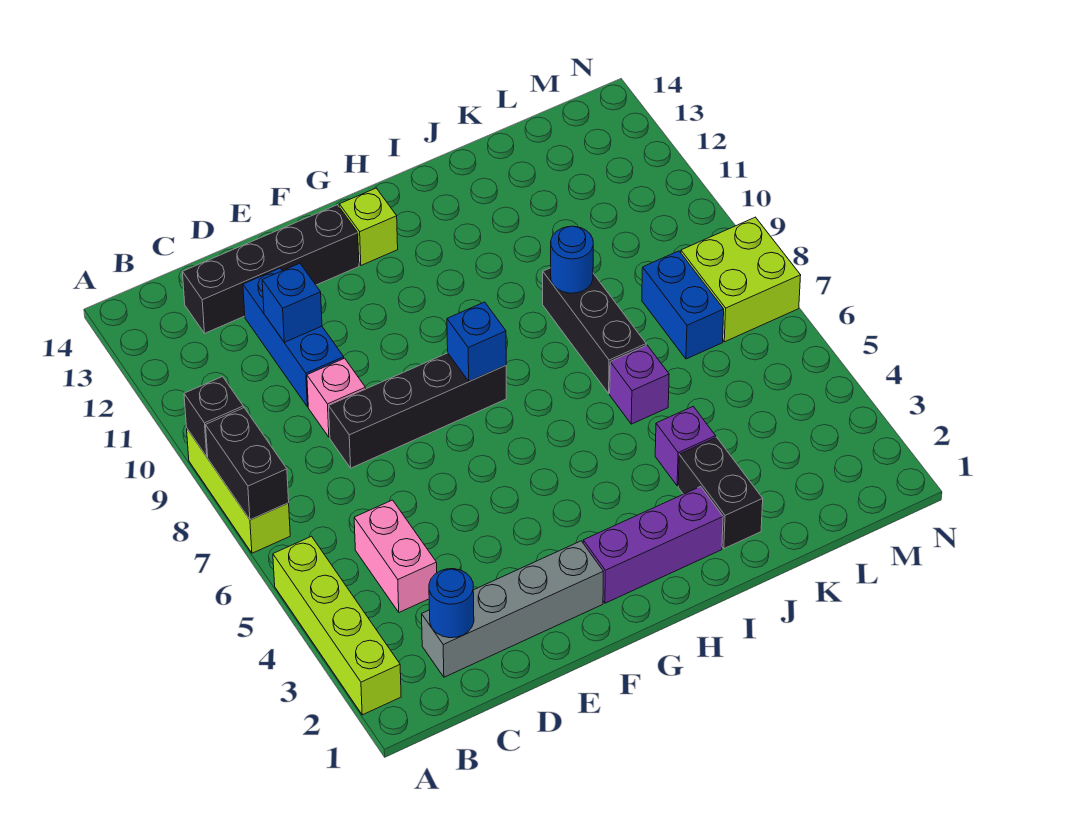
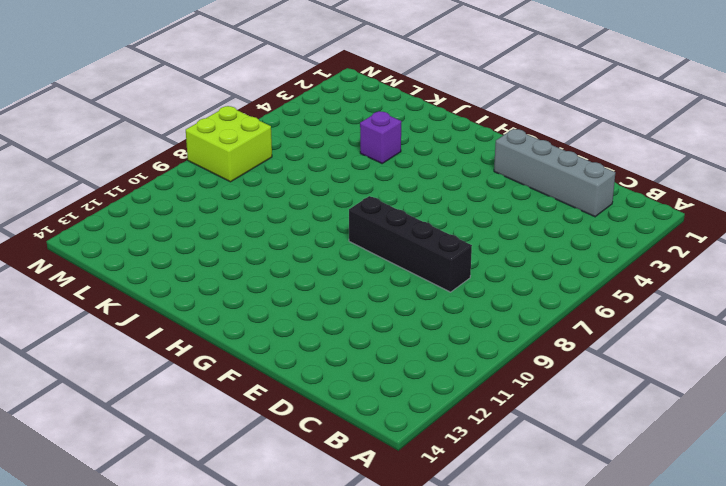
none -> lime 1x4 brick [273,536,401,715]
none -> lime 1x3 brick [187,429,290,553]
none -> pink 1x2 brick [354,500,437,612]

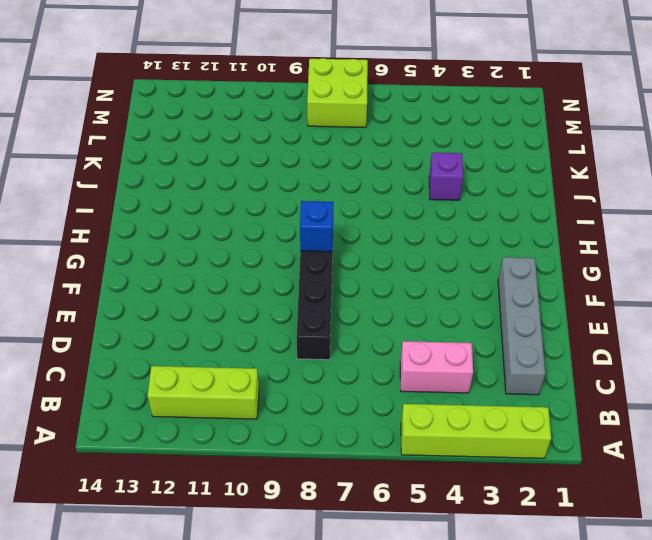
lime 1x3 brick [148,366,259,419] -> lime 1x3 brick moved to [187,429,290,553]
none -> black 1x4 brick [183,205,359,333]
none -> pink 1x1 brick [307,358,366,437]
none -> blue 1x3 brick [243,268,344,407]

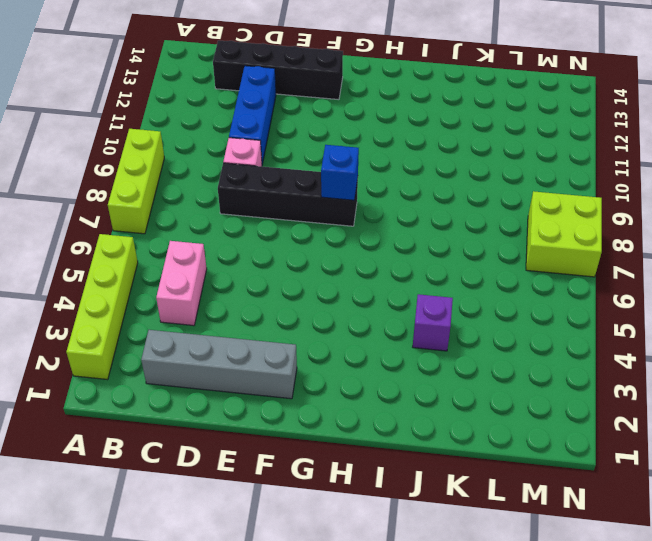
none -> purple 1x3 brick [583,487,723,603]
none -> lime 1x1 brick [339,188,398,265]
none -> black 1x2 brick [678,437,763,549]

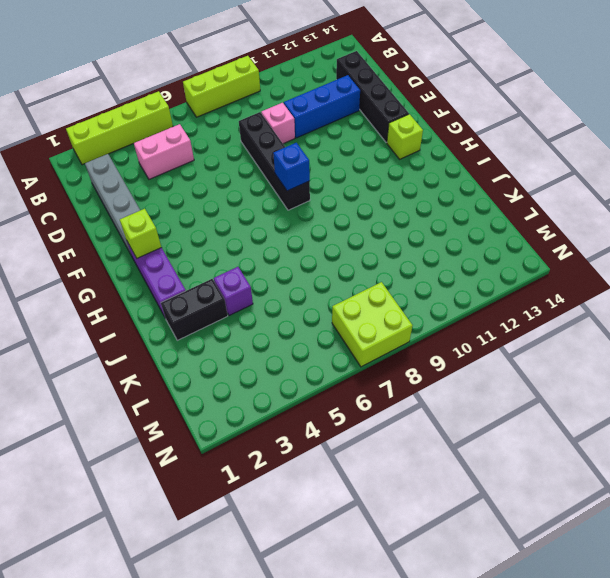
lime 1x1 brick [120,209,161,258] -> none
none -> purple 1x1 brick [610,345,669,424]
none -> black 1x3 brick [543,268,646,393]
none -> blue 1x2 brick [642,251,724,359]

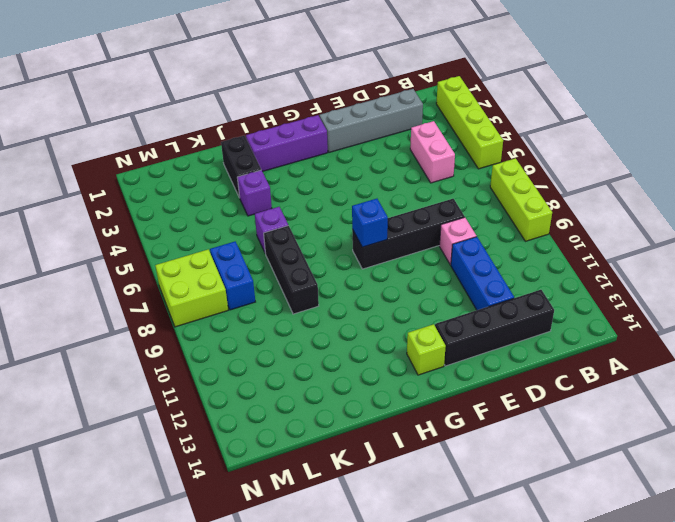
none -> black 1x2 brick [206,408,289,520]
none -> black 1x1 brick [184,377,243,457]
none -> blue 1x1 round brick [429,569,474,638]

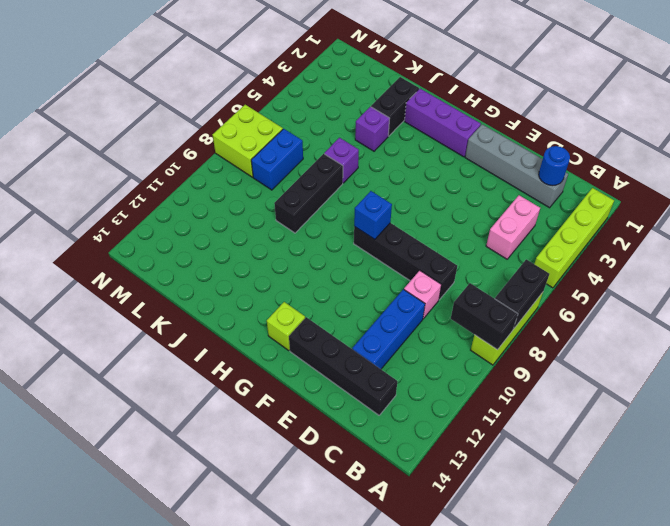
black 1x2 brick [451,283,518,350] -> black 1x1 brick [184,377,243,457]
none -> blue 1x1 brick [262,263,322,342]
none -> blue 1x1 round brick [551,226,593,293]

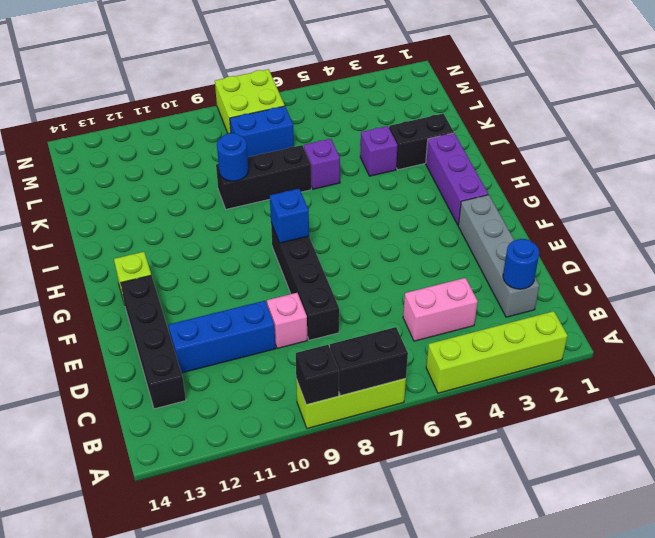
none -> blue 1x1 brick [262,263,322,342]

